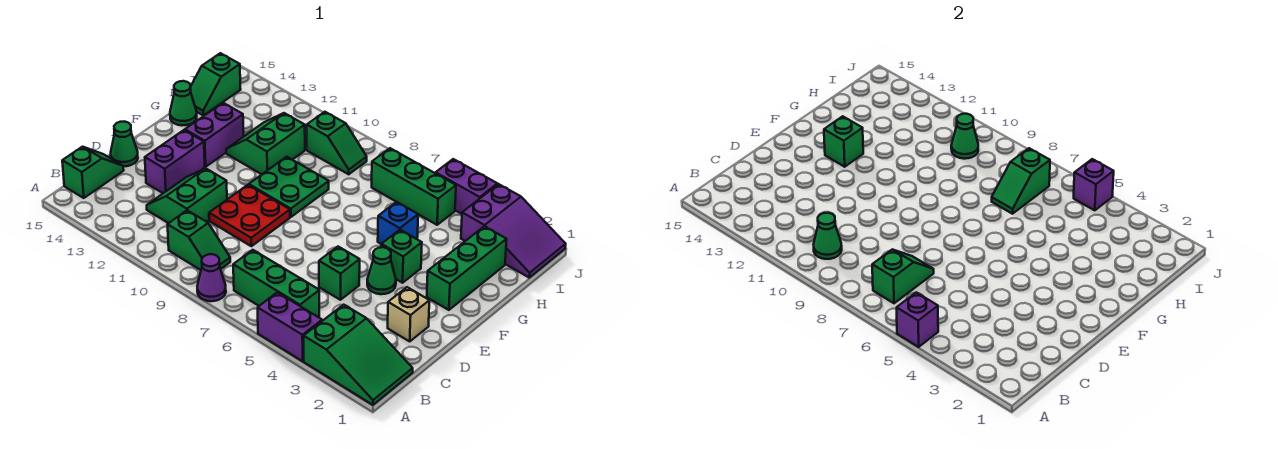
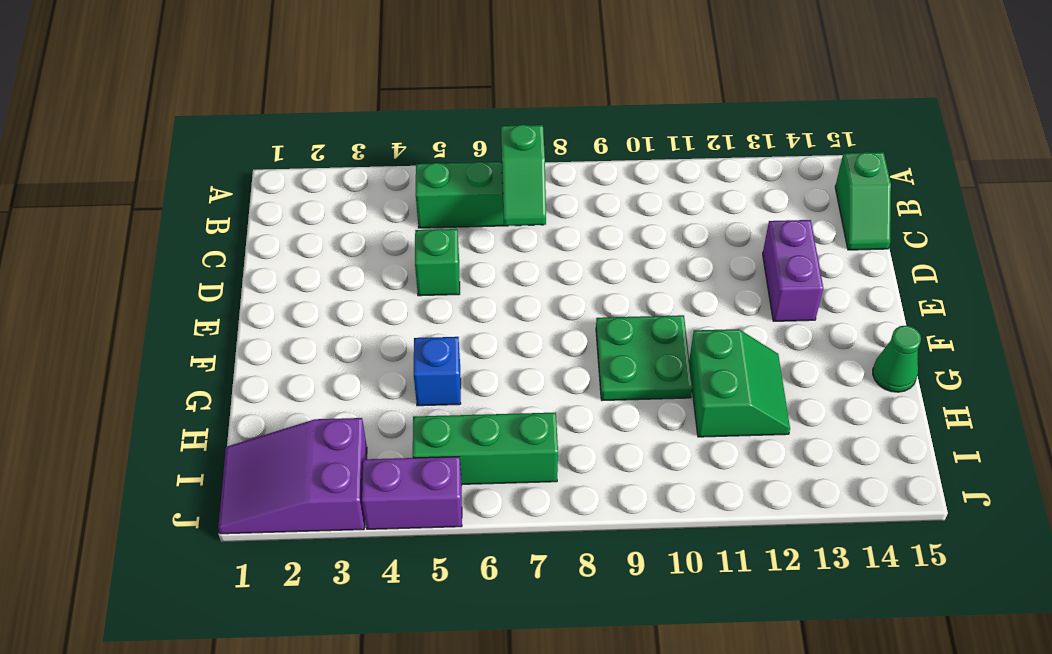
none -> green 2x3 slope [304,305,413,405]
none -> purple 1x2 brick [258,292,322,361]
none -> purple 1x1 cone [197,254,226,301]
none -> green 1x2 slope [167,210,230,270]

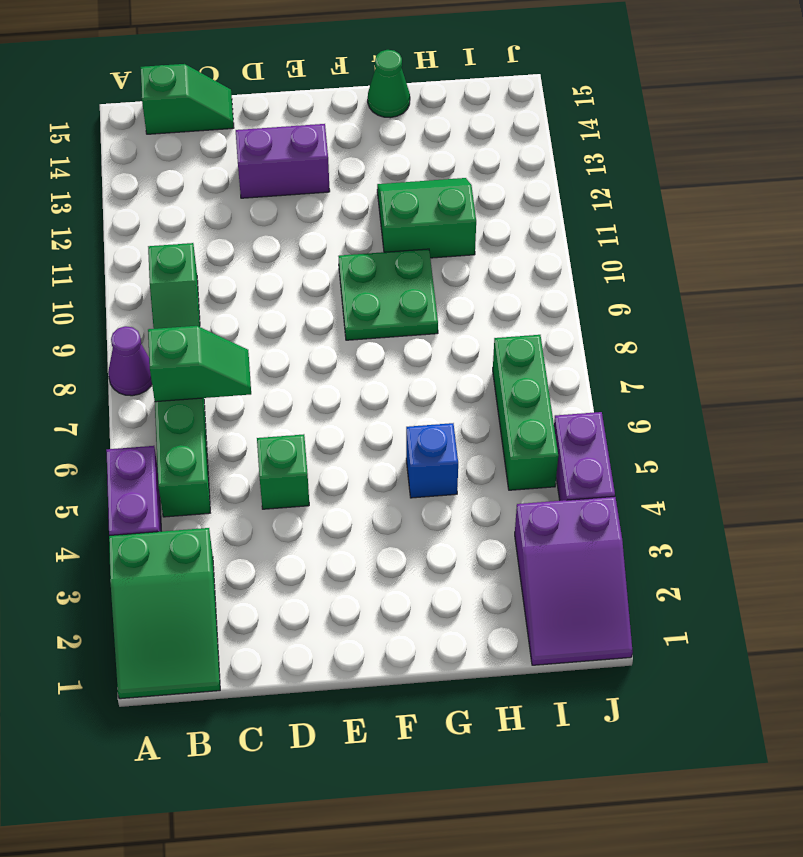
none -> green 2x2 slope [147,168,227,223]
none -> tan 1x1 brick [388,287,429,341]
none -> red 2x2 plate [209,185,290,246]
none -> green 1x1 cone [111,121,138,166]

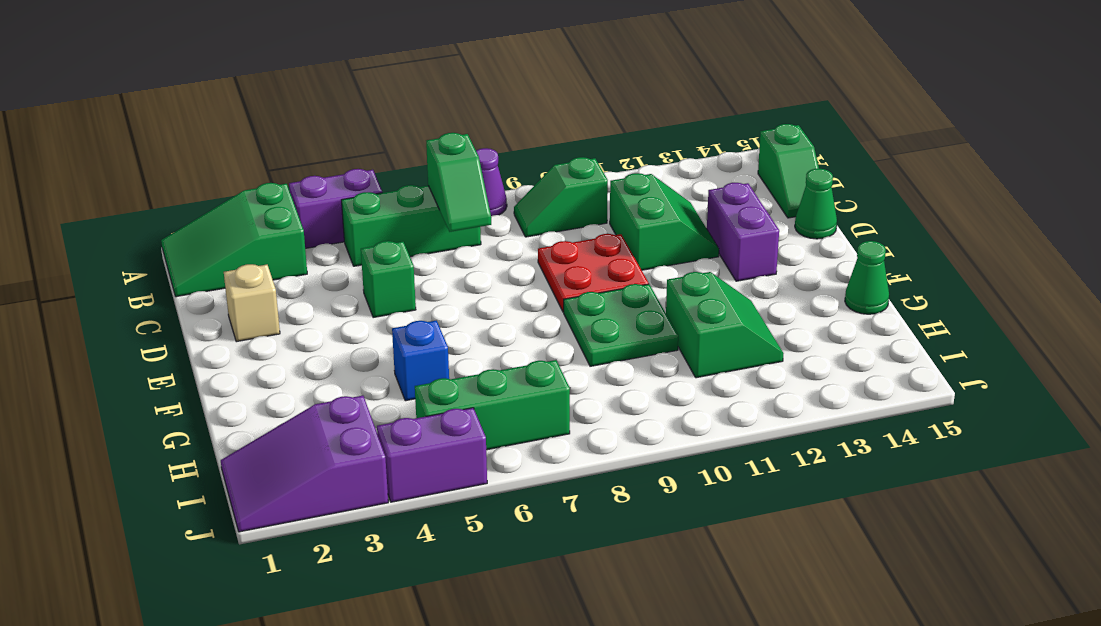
none -> green 1x1 cone [367,247,396,294]
none -> green 1x3 brick [427,226,507,310]
none -> green 1x1 brick [381,230,422,283]
none -> purple 1x2 brick [185,103,244,167]

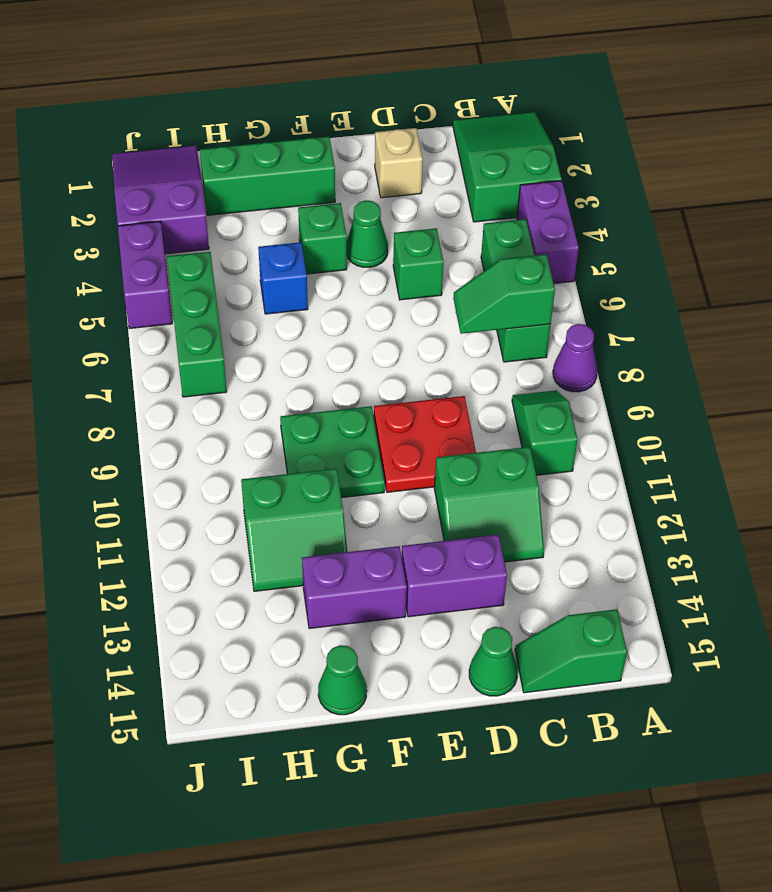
none -> green 1x2 slope [190,53,241,115]
none -> green 1x2 slope [307,112,367,174]
none -> purple 1x1 brick [897,292,938,347]
none -> green 1x1 cone [814,213,842,259]

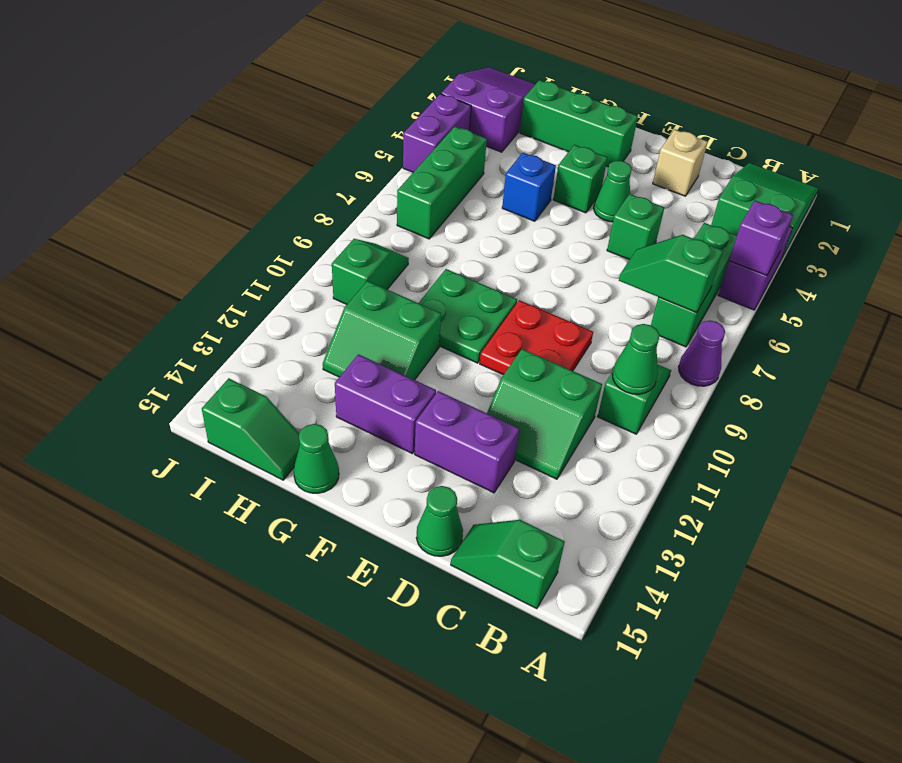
none -> green 1x1 brick [824,116,863,167]
none -> green 1x2 slope [992,148,1050,214]
none -> green 1x1 cone [951,114,978,159]
none -> purple 1x1 brick [1074,159,1114,210]

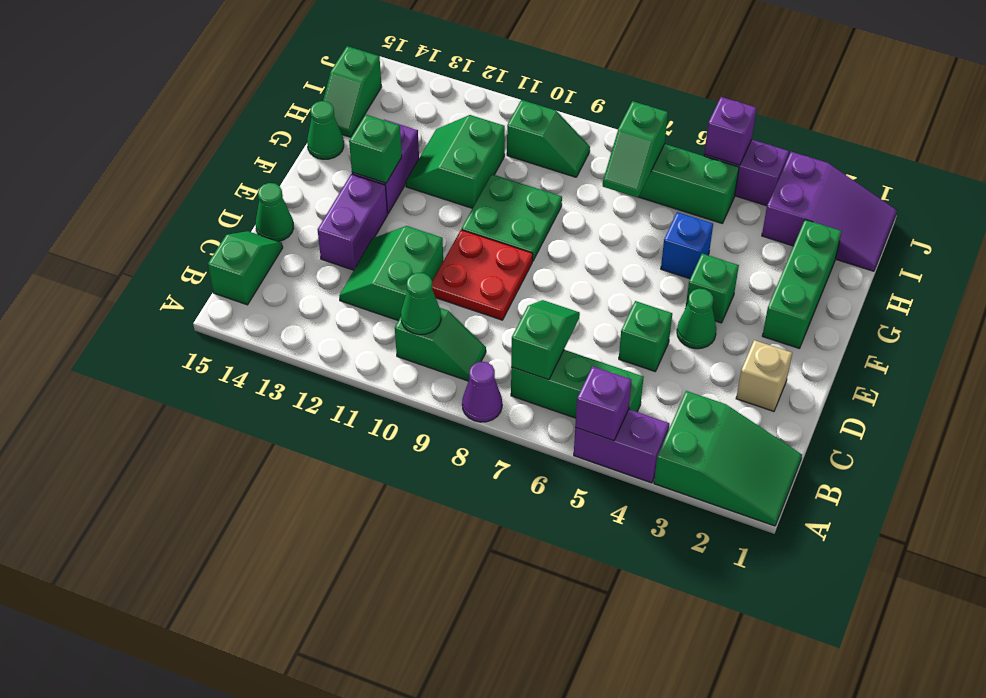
none -> green 1x1 cone [951,114,978,159]

